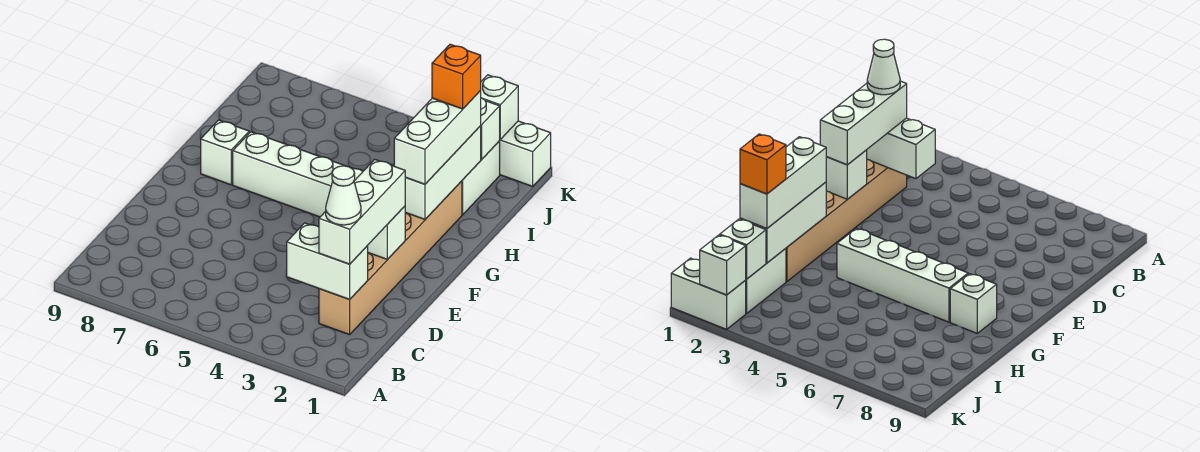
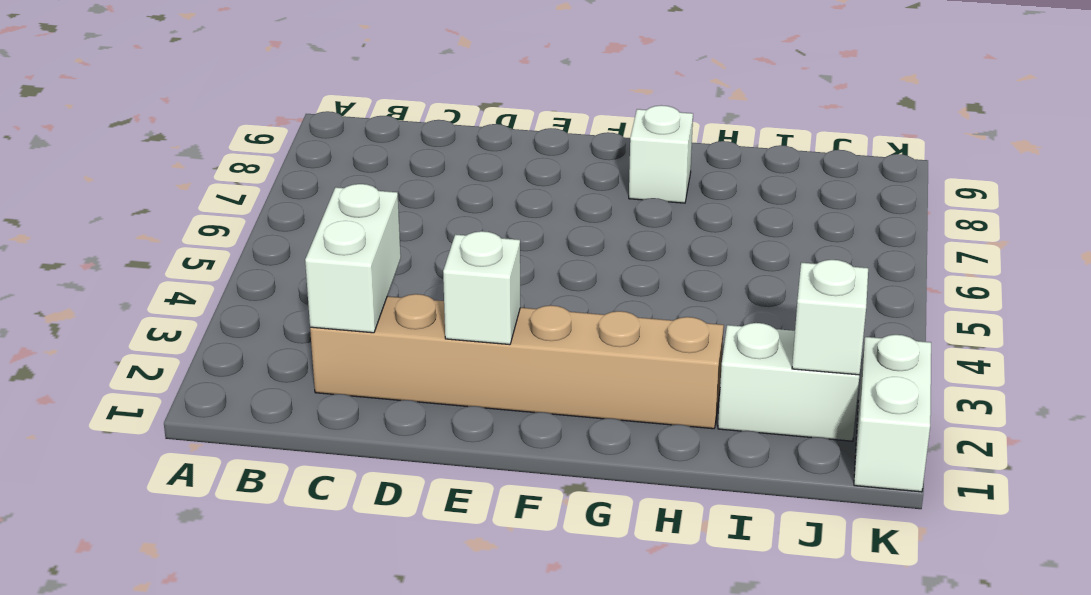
none -> white 1x4 brick [233,132,363,217]
none -> white 1x3 brick [405,126,481,219]
none -> white 1x1 brick [480,75,518,139]

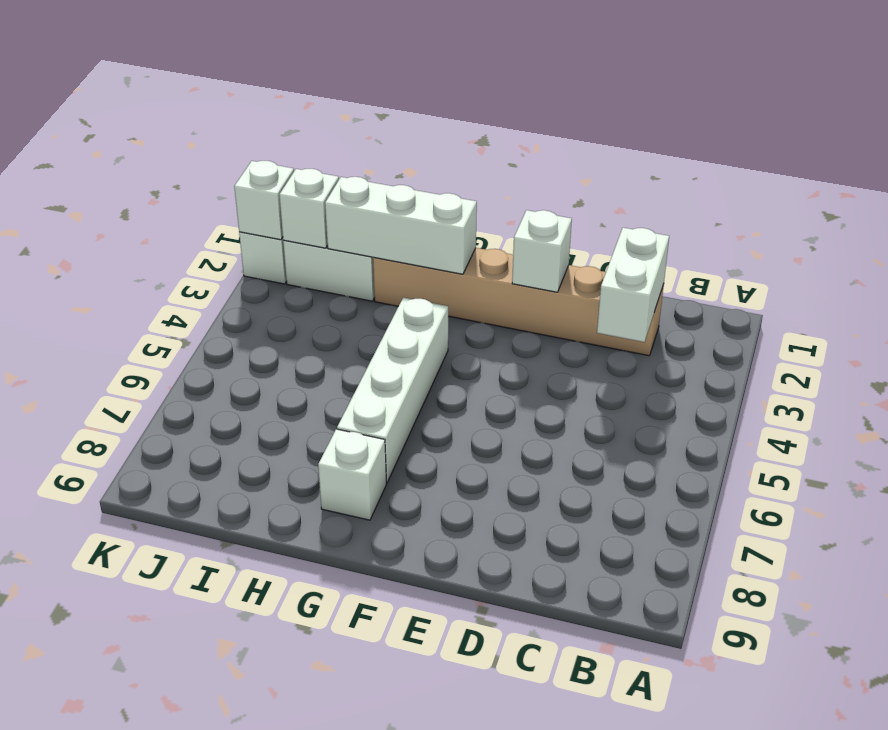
none -> white 1x3 brick [319,159,406,264]
none -> white 1x3 brick [394,91,481,184]
none -> white 1x1 cone [326,166,361,225]

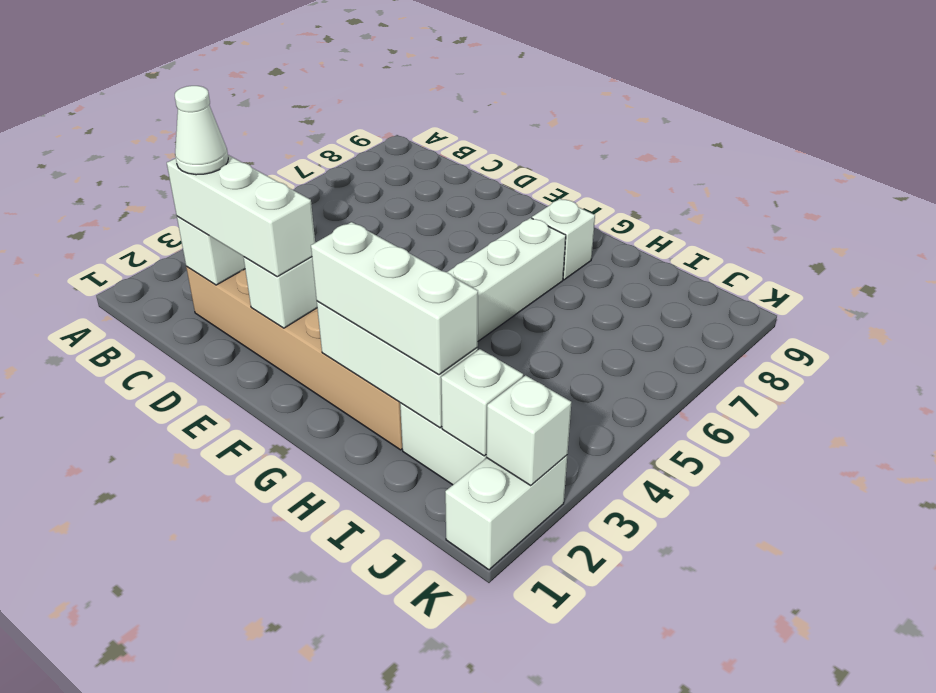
none -> orange 1x1 brick [432,44,481,109]

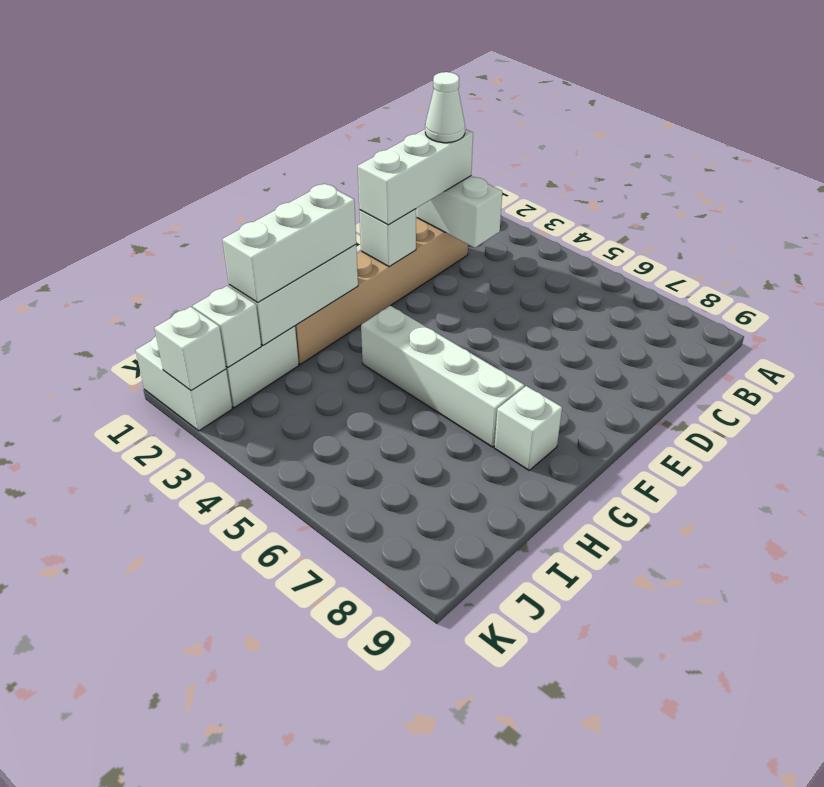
none -> orange 1x1 brick [432,44,481,109]

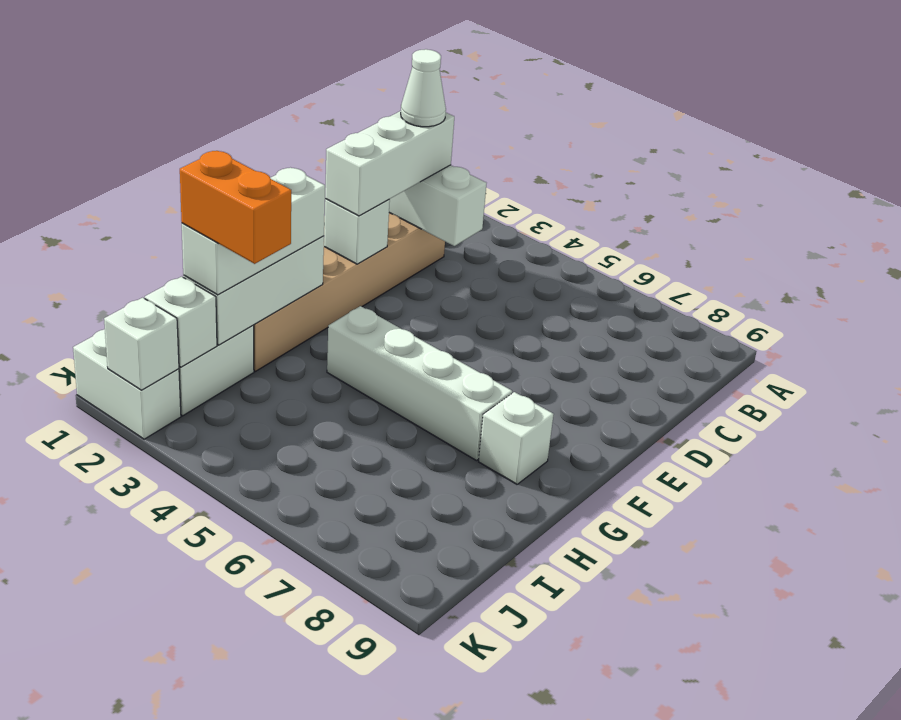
orange 1x2 brick [180,151,291,264] -> orange 1x1 brick [432,44,481,109]

